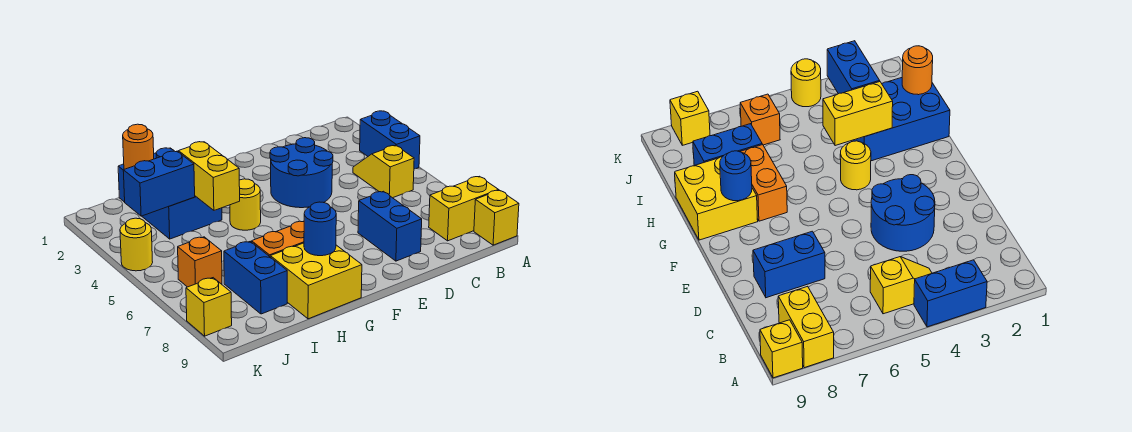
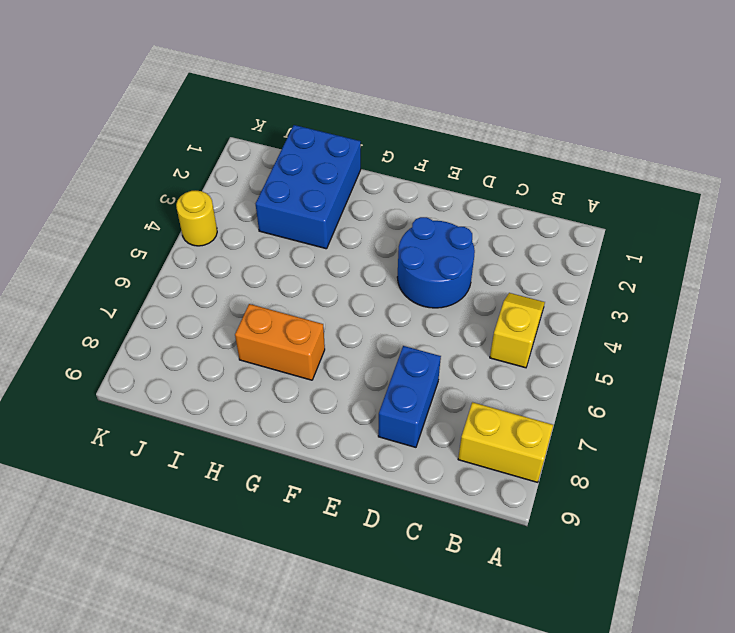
none -> blue 1x2 brick [360,111,420,169]
none -> yellow 1x1 brick [474,190,519,245]
none -> yellow 1x1 round brick [230,179,261,230]

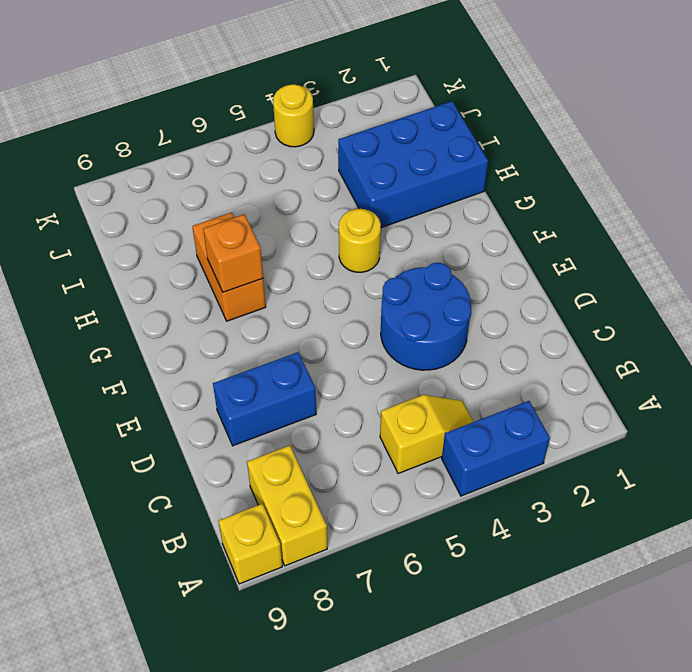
orange 1x1 brick [203,214,263,292] -> orange 1x1 brick moved to [178,237,222,287]
none -> yellow 2x2 brick [270,243,362,319]
none -> blue 1x2 brick [224,241,287,314]
none -> yellow 1x1 brick [186,278,232,336]

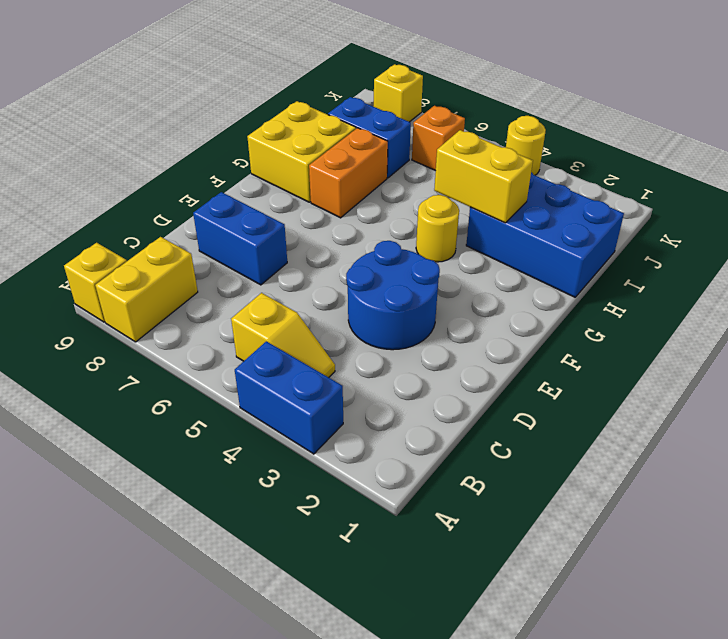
none -> blue 1x1 round brick [304,202,336,256]
none -> orange 1x1 round brick [123,124,154,169]
none -> blue 1x2 brick [123,151,195,216]

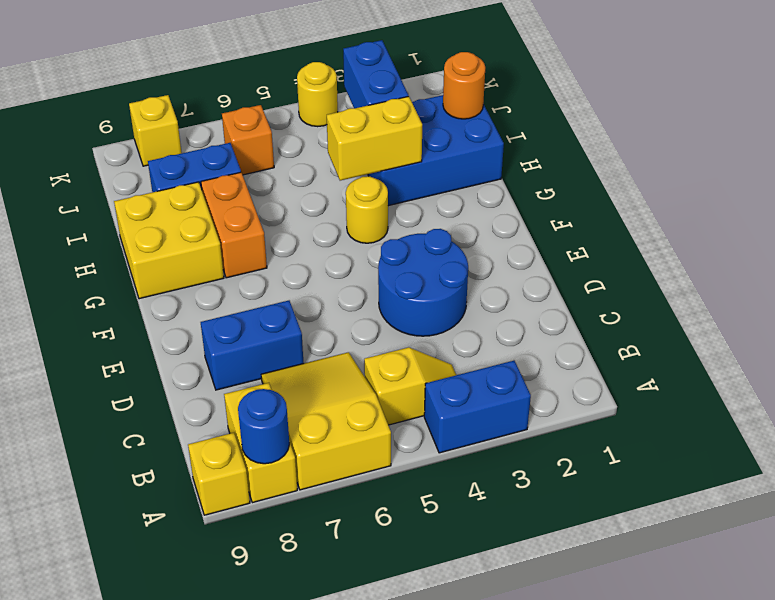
yellow 2x3 slope [261,352,391,490] -> none
blue 1x1 round brick [238,389,289,464] -> blue 1x1 round brick moved to [304,202,336,256]

